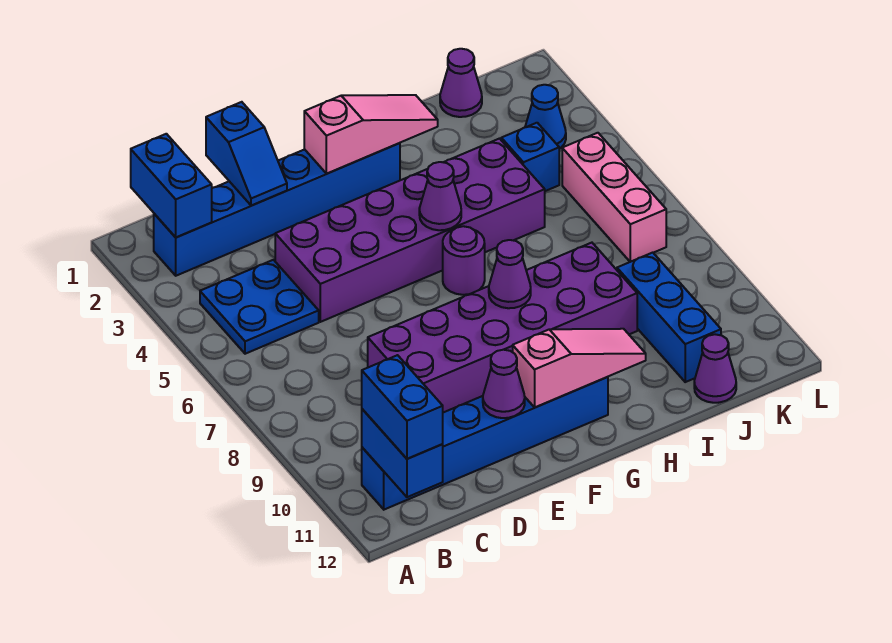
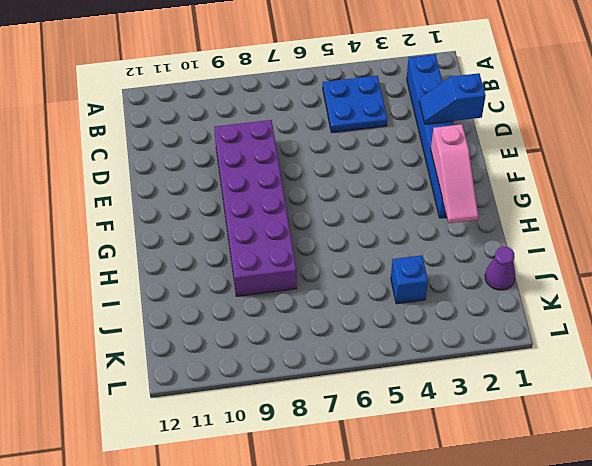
none -> blue 1x6 brick [362,377,608,510]
none -> purple 2x6 brick [275,139,545,322]
none -> purple 1x1 round brick [443,226,485,295]

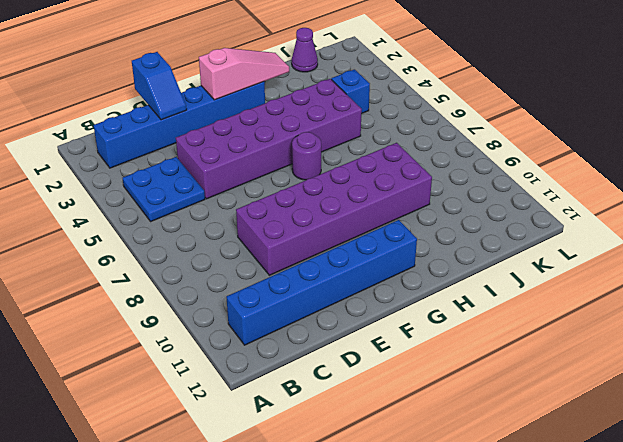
none -> blue 1x3 brick [617,253,721,382]
none -> purple 1x1 cone [694,334,736,403]
none -> blue 1x1 cone [525,85,566,149]

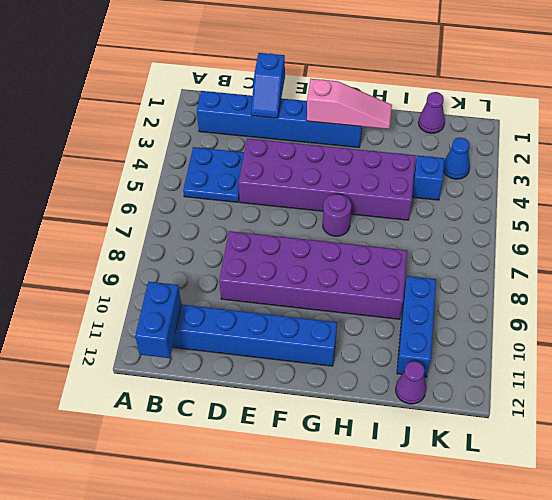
none -> pink 1x3 brick [562,133,666,262]
none -> blue 1x2 brick [131,134,212,237]
none -> purple 1x1 cone [483,350,525,418]

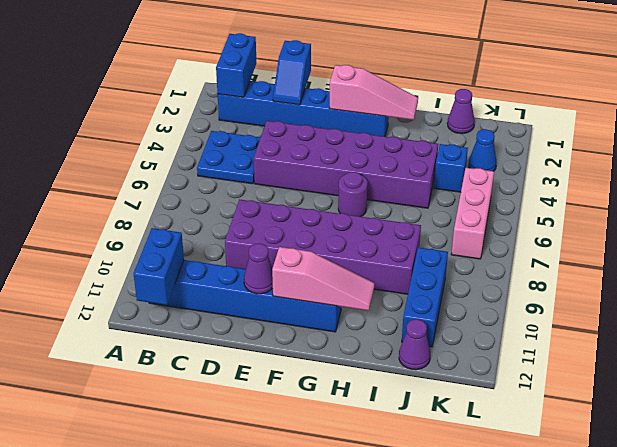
none -> purple 1x1 cone [419,162,461,230]
none -> purple 1x1 cone [489,240,531,308]
none -> blue 1x2 brick [362,355,443,459]

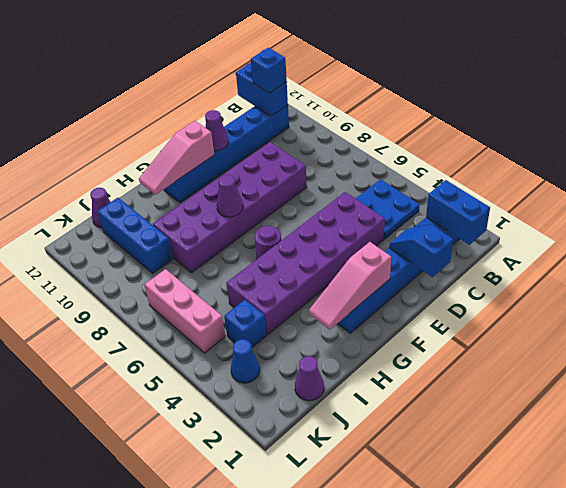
blue 1x1 brick [251,48,287,93] -> blue 1x2 brick [362,355,443,459]
none -> purple 1x1 cone [419,162,461,230]

